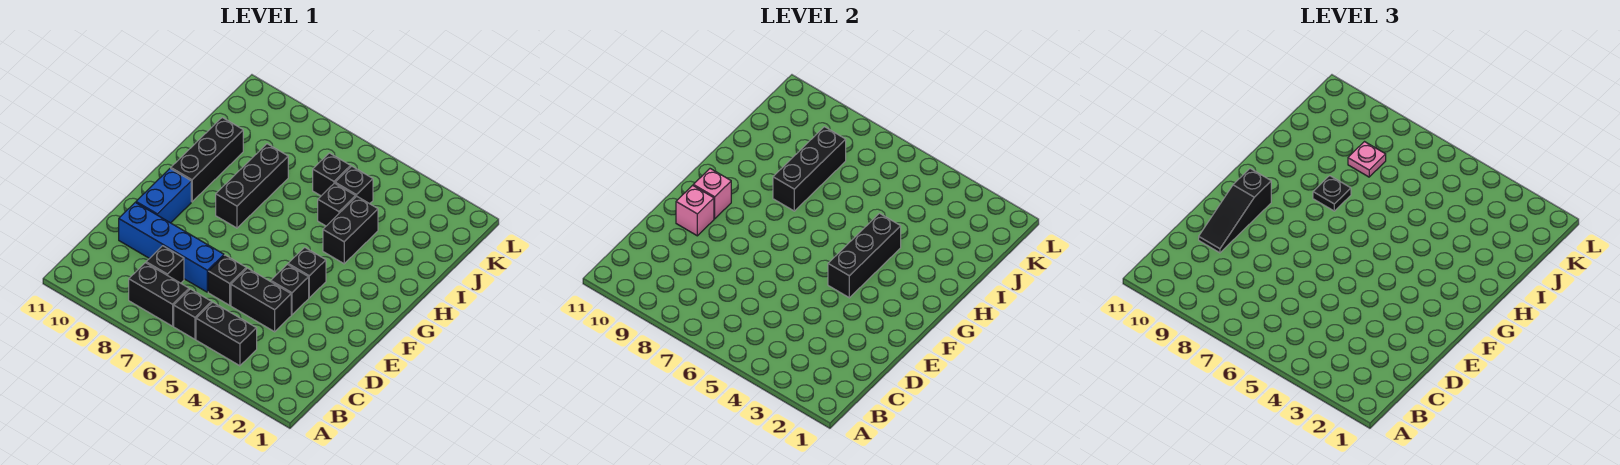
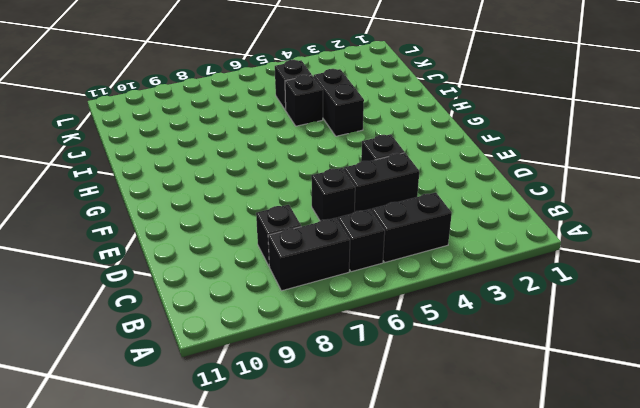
none -> blue 1x4 brick [119,202,224,292]
none -> blue 1x2 brick [136,168,191,223]
none -> black 1x1 brick [288,247,326,298]

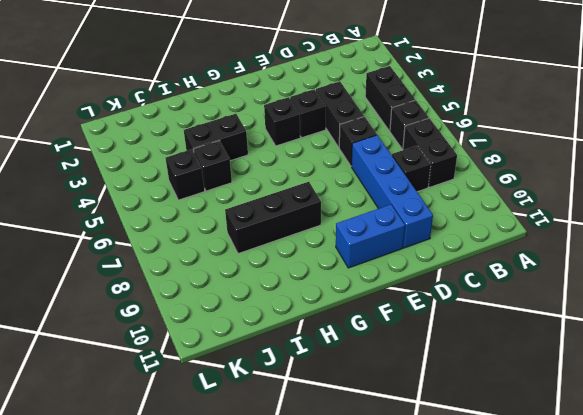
none -> black 1x3 brick [171,117,243,202]
none -> black 1x1 brick [313,153,351,196]
none -> pink 1x1 brick [676,185,714,236]

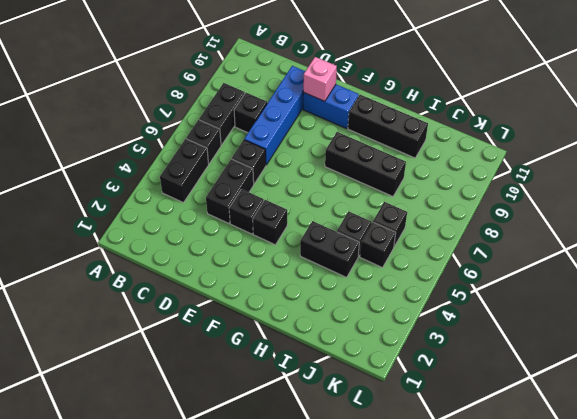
none -> black 1x3 brick [828,213,901,298]
none -> pink 1x1 brick [693,169,731,219]
none -> black 1x3 brick [773,127,846,211]

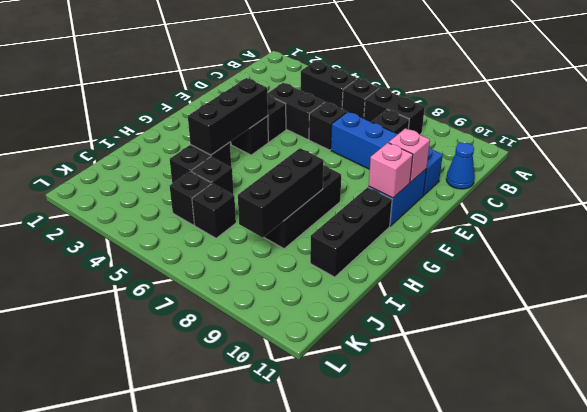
blue 1x1 cone [446,143,475,189] -> none
none -> black 1x3 slope [1199,169,1271,253]
none -> black 1x1 plate [1313,176,1351,211]
none -> pink 1x1 plate [1348,142,1386,177]

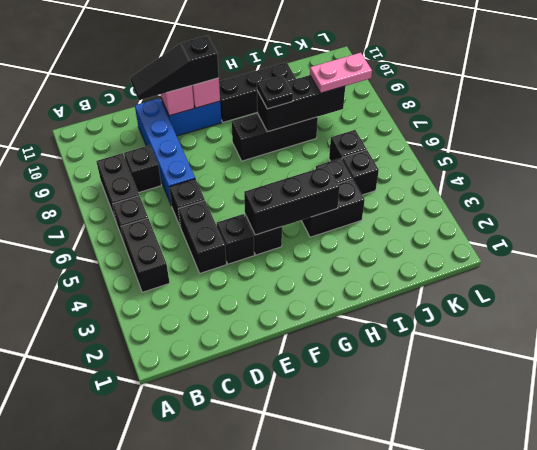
pink 1x2 plate [310,53,372,93] -> pink 1x1 plate [1348,142,1386,177]

